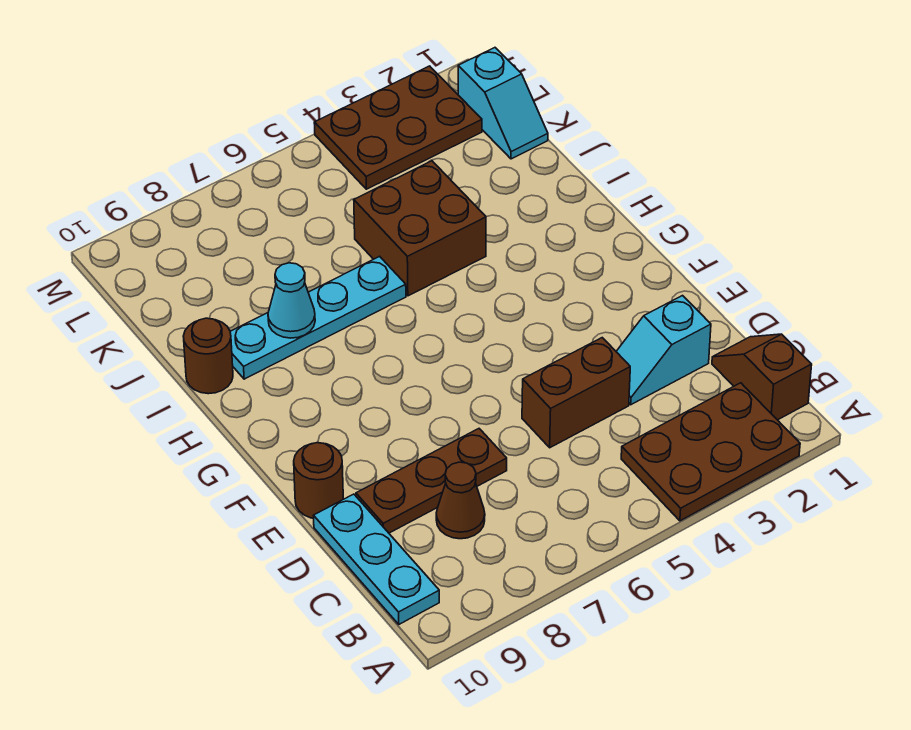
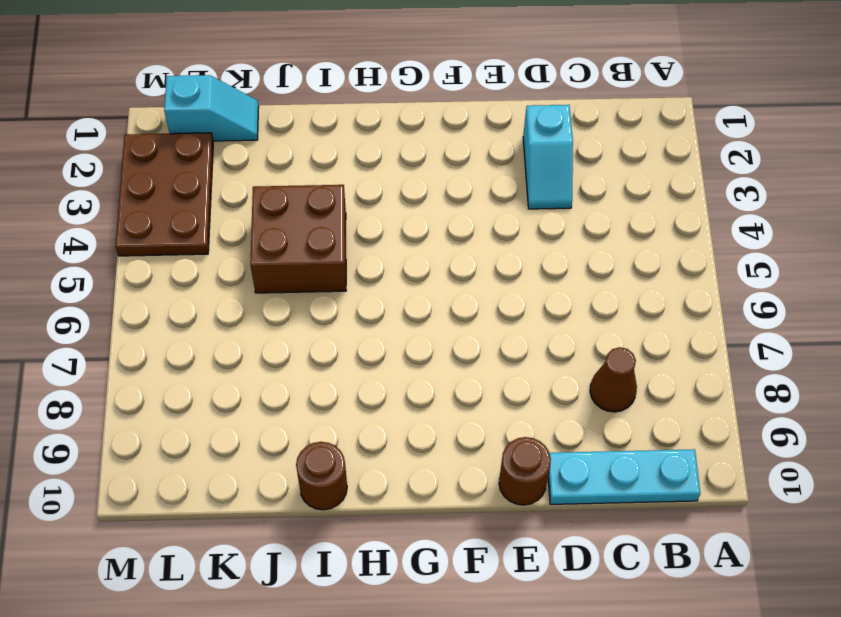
none -> brown 2x3 plate [621,383,800,521]
none -> brown 1x2 slope [712,334,812,420]
none -> brown 1x2 brick [522,338,630,448]

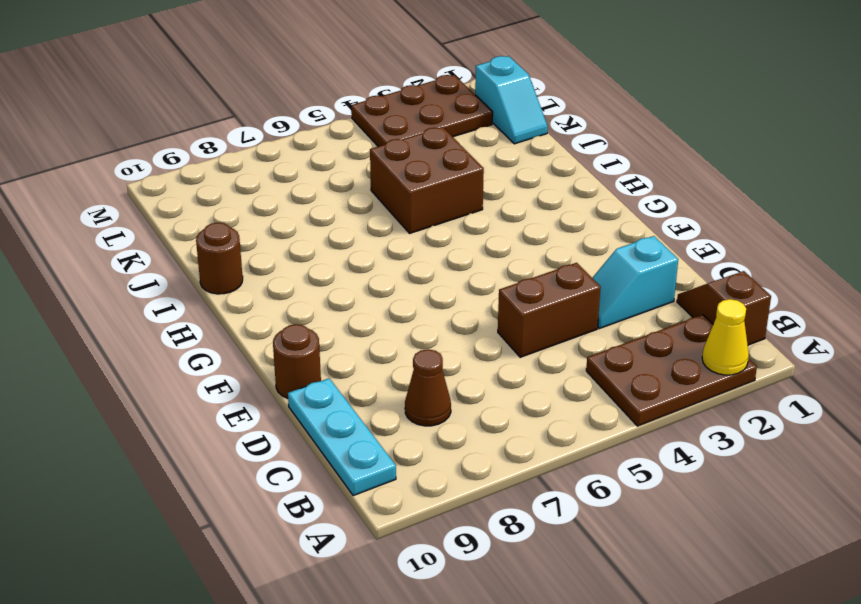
yellow 1x1 cone [702,299,749,375] -> none
none -> brown 1x3 plate [356,429,507,533]
none -> cyan 1x4 plate [230,256,406,379]
none -> cyan 1x1 cone [268,263,315,338]

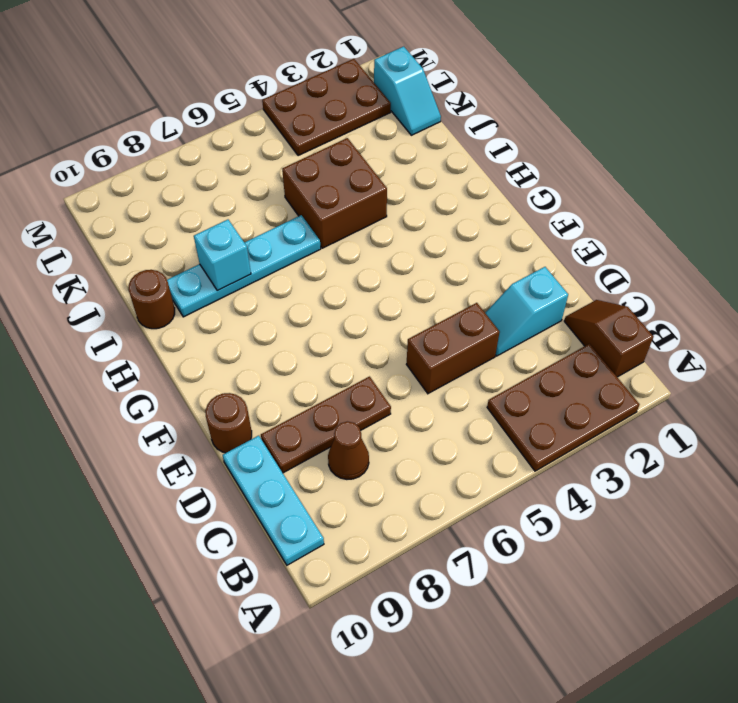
cyan 1x1 brick [194,220,251,291] -> cyan 1x1 cone [268,263,315,338]

